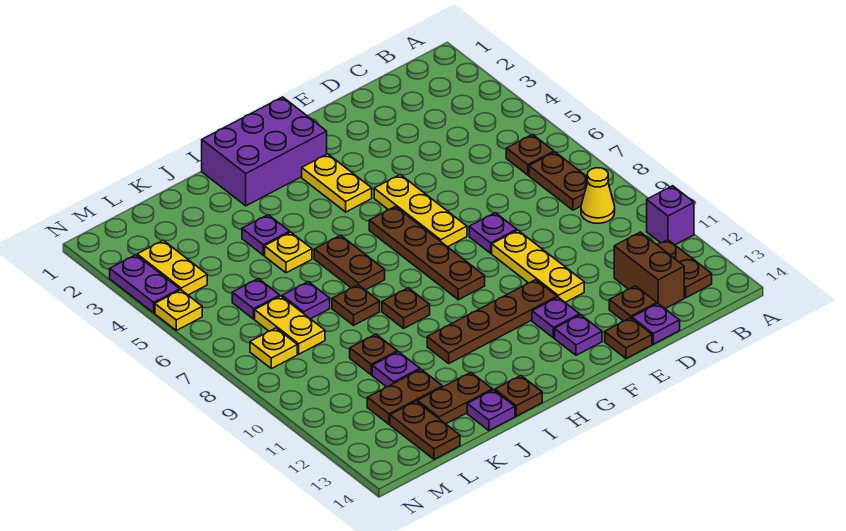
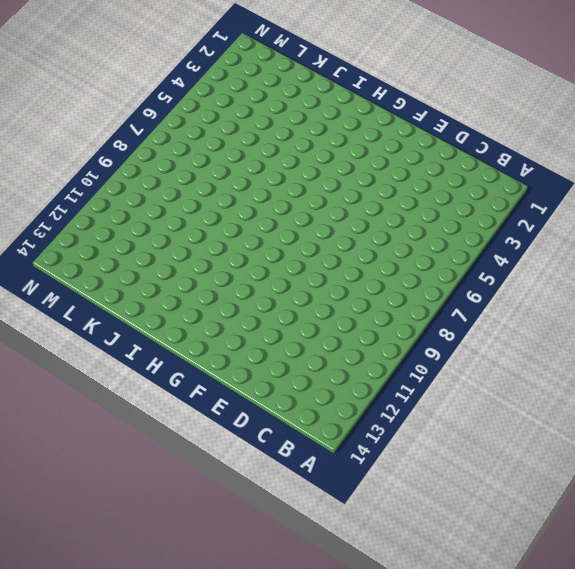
none -> purple 1x1 brick [647,186,694,245]
none -> brown 1x1 plate [506,135,554,175]
none -> brown 1x2 plate [529,152,588,210]
none -> yellow 1x1 cone [581,168,615,223]

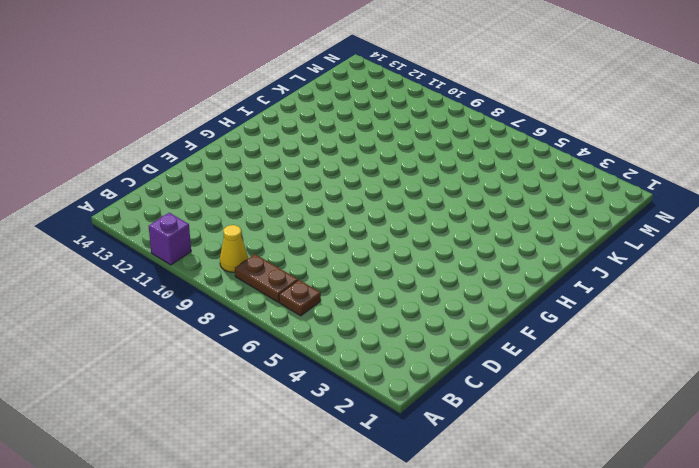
none -> brown 1x2 plate [658,240,712,298]
none -> brown 1x2 brick [614,232,684,309]
none -> brown 1x1 plate [609,286,657,321]
none -> purple 1x1 plate [632,304,680,344]

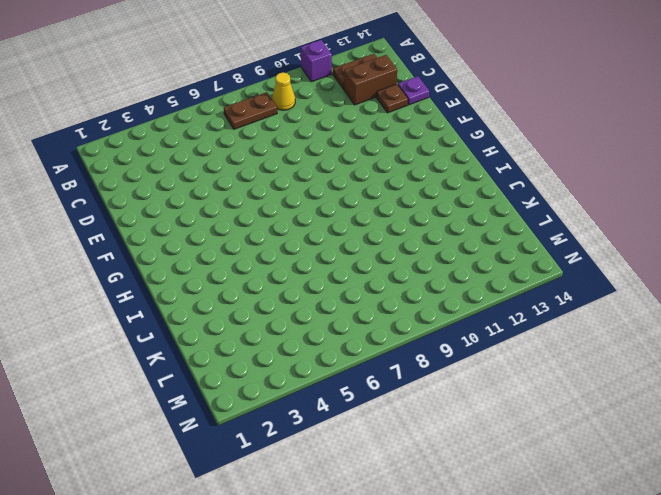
none -> brown 1x1 plate [506,135,554,175]
none -> purple 1x1 plate [469,213,517,253]
none -> yellow 1x3 plate [492,230,584,302]
none -> brown 1x1 plate [605,318,652,358]

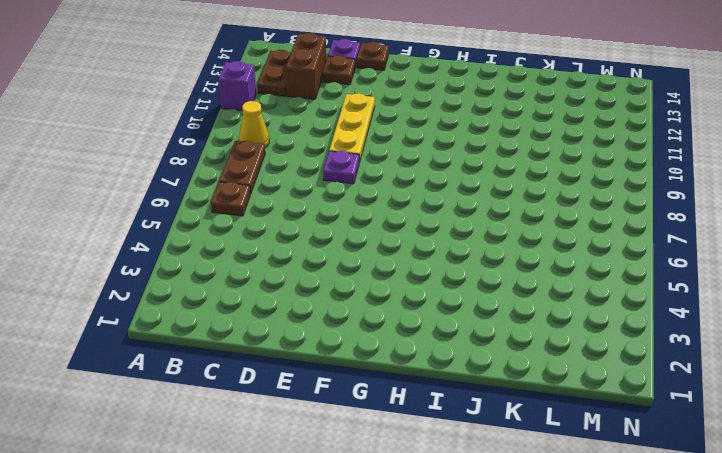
none -> yellow 1x3 plate [374,175,467,247]
none -> brown 1x4 plate [427,280,557,363]
none -> purple 1x1 plate [532,297,580,338]
none -> purple 1x1 plate [555,315,602,355]

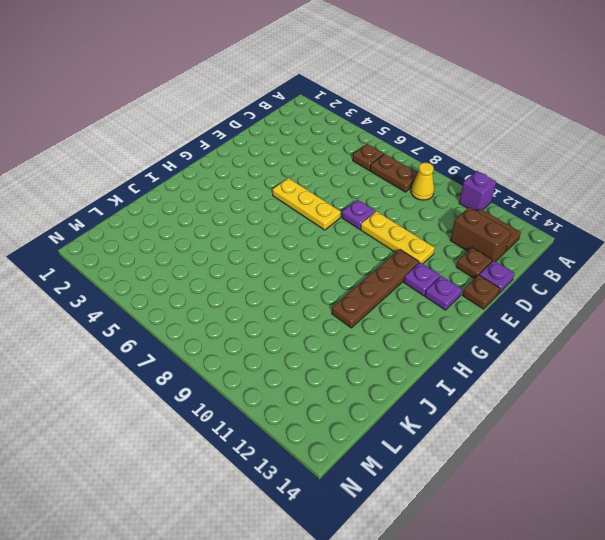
none -> purple 2x3 brick [202,97,327,206]
none -> yellow 1x2 plate [302,154,372,212]
none -> brown 1x4 plate [369,207,485,300]
none -> brown 1x2 plate [314,235,385,290]

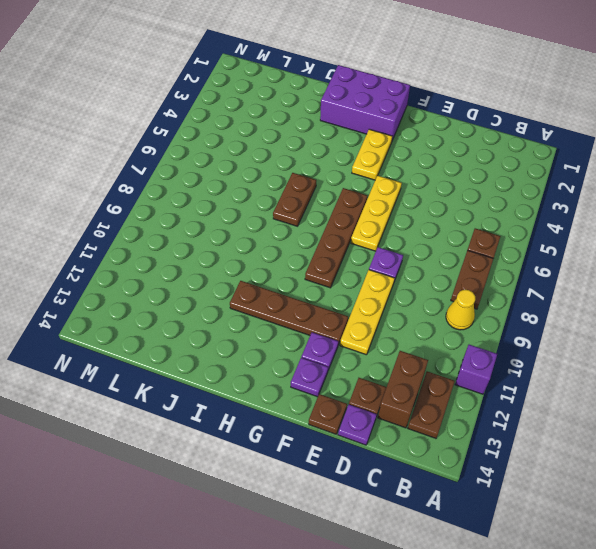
none -> brown 1x1 plate [382,288,430,328]
none -> brown 1x1 plate [495,376,542,416]
none -> purple 1x1 plate [242,215,290,255]
none -> yellow 1x1 plate [265,232,312,273]

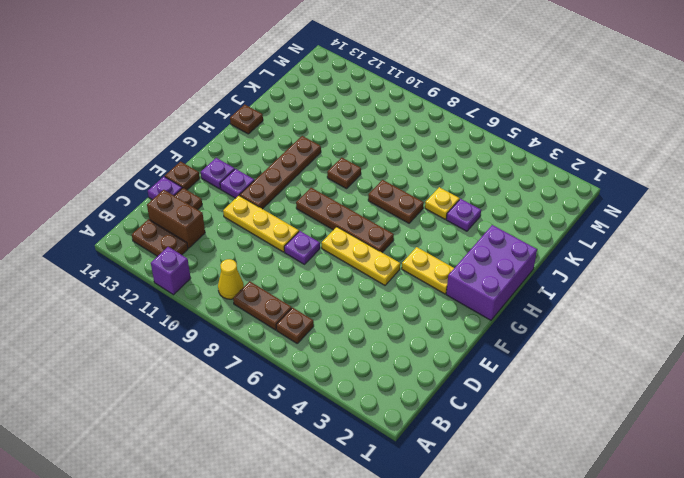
none -> brown 1x1 plate [332,285,380,325]
none -> brown 1x2 plate [417,373,492,424]
none -> purple 1x1 plate [467,390,515,430]
none -> purple 1x1 plate [282,282,330,319]

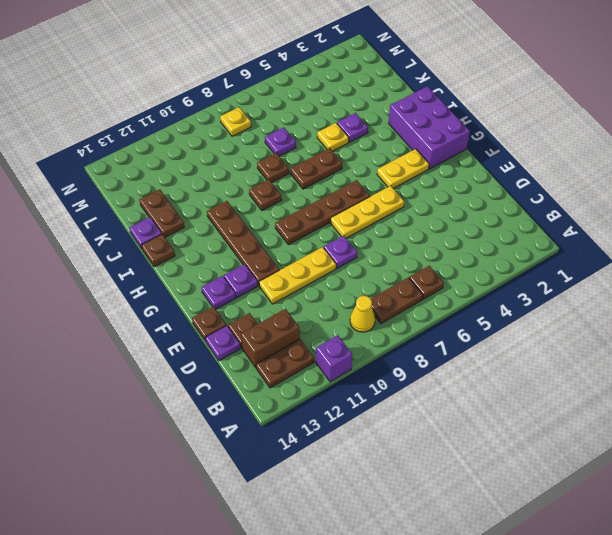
none -> brown 1x1 plate [350,334,397,375]
none -> purple 1x1 plate [372,352,420,387]
none -> brown 1x2 plate [367,369,442,424]
none -> purple 1x1 plate [232,279,280,319]

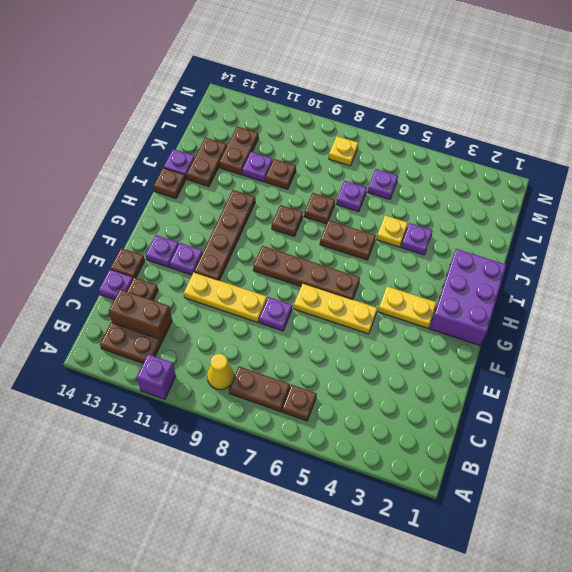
none -> yellow 1x2 plate [255,296,325,354]
none -> brown 1x2 plate [390,401,460,459]
none -> yellow 1x2 plate [137,240,207,295]
none -> purple 1x2 plate [110,255,180,313]

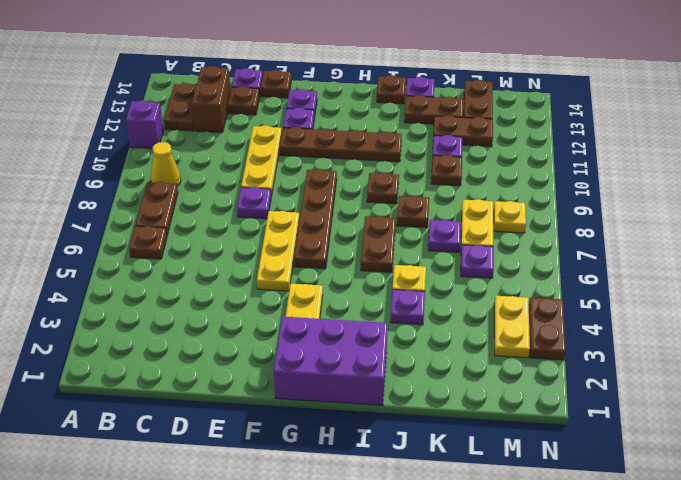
brown 1x2 plate [529,298,566,360] -> purple 1x2 plate [110,255,180,313]
none -> yellow 1x1 plate [155,290,202,330]

